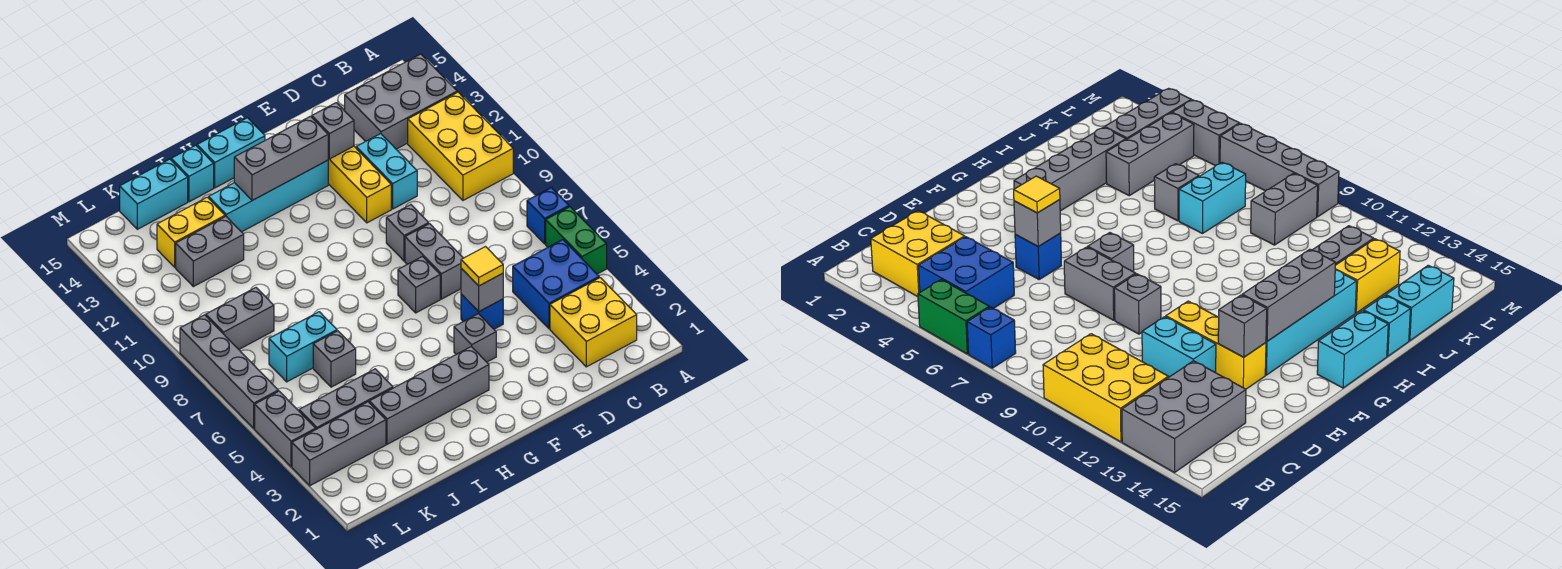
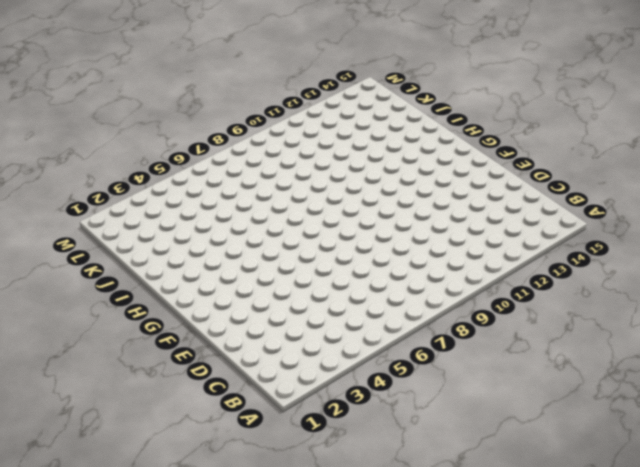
none -> green 1x2 brick [546,207,607,274]
none -> blue 1x1 brick [527,188,569,244]
none -> yellow 2x3 brick [408,92,513,200]
none -> grey 2x3 brick [345,54,457,149]

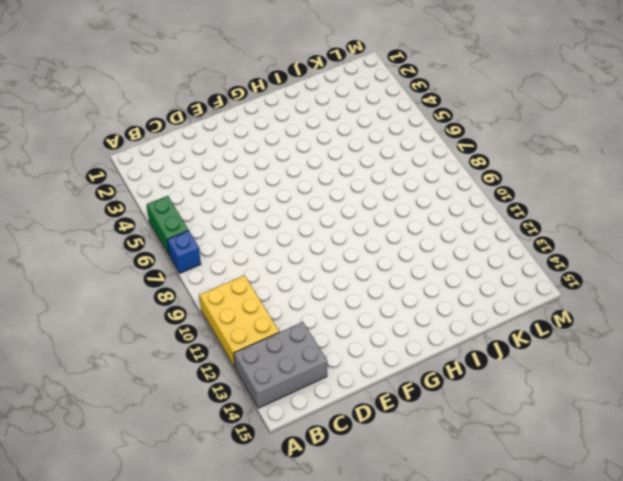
none -> yellow 2x2 brick [550,278,637,367]
none -> blue 2x2 brick [513,240,599,329]
none -> cyan 1x2 brick [356,134,417,209]
none -> blue 1x1 brick [461,294,503,329]

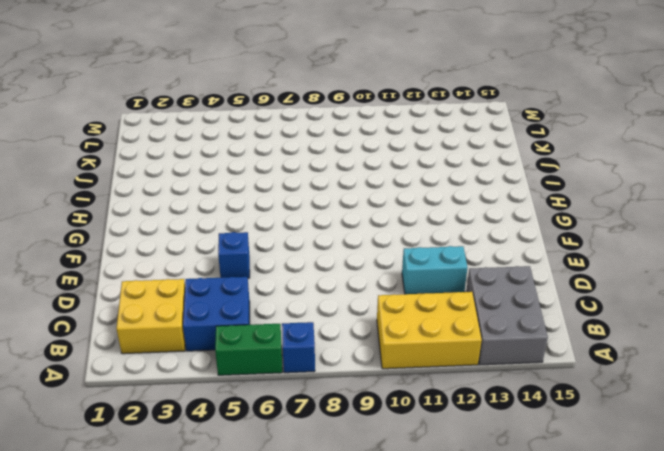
none -> grey 1x2 brick [405,224,463,299]
none -> grey 1x1 brick [386,205,429,261]
none -> yellow 1x3 brick [328,146,391,223]
none -> grey 1x1 brick [454,314,496,362]

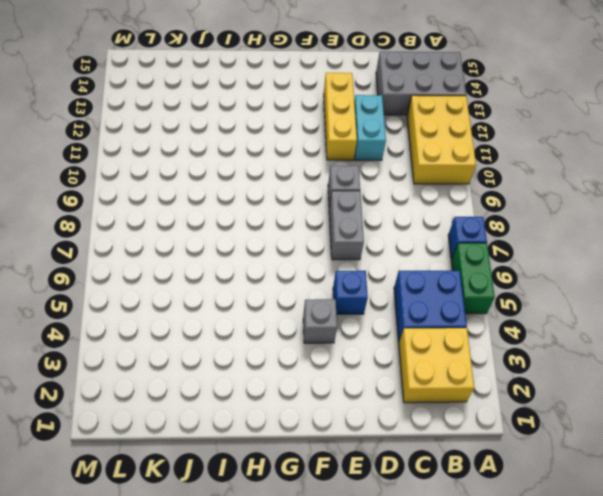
none -> grey 1x1 brick [398,257,440,313]
none -> cyan 1x4 brick [209,160,328,232]
none -> grey 1x4 brick [369,347,489,444]
none -> cyan 1x2 brick [197,118,265,188]

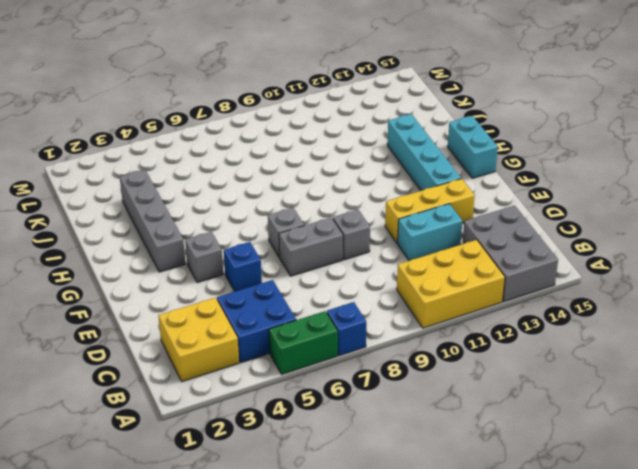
none -> cyan 1x1 brick [171,145,214,202]
none -> grey 1x3 brick [299,369,393,429]
none -> grey 1x1 brick [313,331,356,387]
none -> cyan 1x2 brick [269,312,337,382]

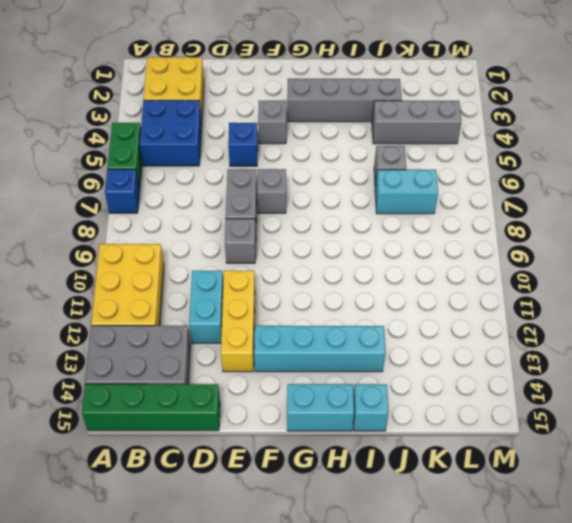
green 1x4 brick [82,384,220,431] -> none
none -> grey 1x2 brick [176,216,244,287]
none -> yellow 1x2 brick [157,197,225,267]
none -> cyan 1x2 brick [120,159,188,229]
none -> grey 1x3 brick [292,402,386,486]

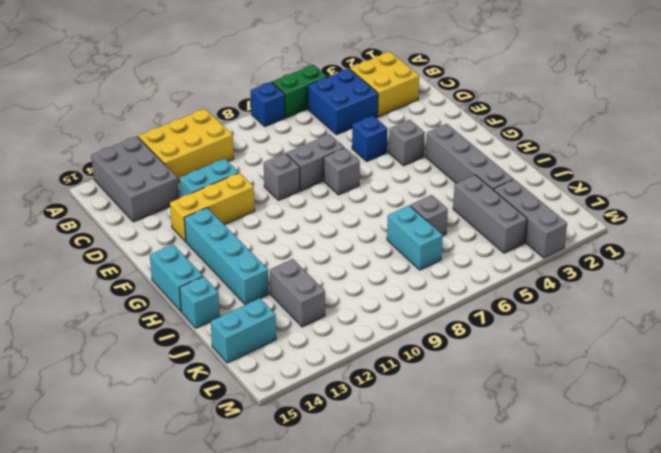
cyan 1x2 brick [211,298,276,363] -> cyan 1x2 brick turned to [120,159,188,229]
none -> yellow 1x2 brick [157,197,225,267]
none -> grey 1x2 brick [206,288,274,349]
none -> grey 1x2 brick [255,391,316,467]
none -> grey 1x4 brick [180,315,278,428]

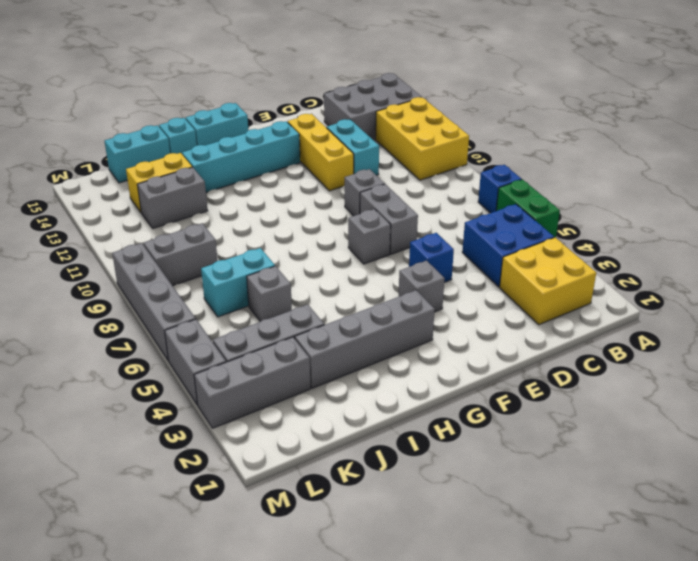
none -> grey 1x1 brick [461,268,503,311]
none -> grey 1x1 brick [312,103,354,159]
none -> grey 1x3 brick [234,116,328,200]
none -> yellow 1x1 tile [461,247,503,286]

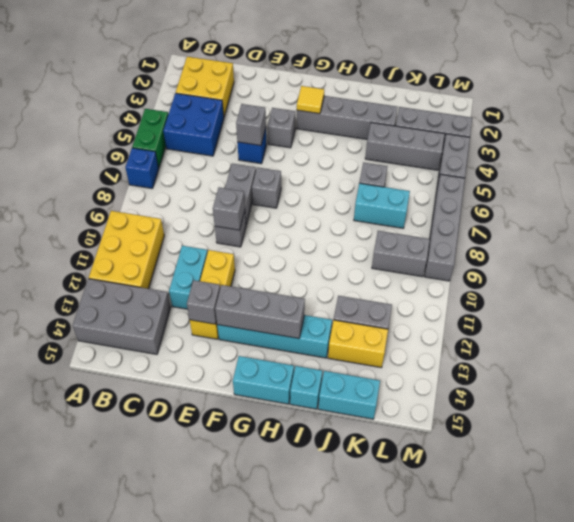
grey 1x1 brick [213,187,245,230] -> none
yellow 1x1 tile [297,86,324,114] -> yellow 1x1 tile moved to [461,247,503,286]

